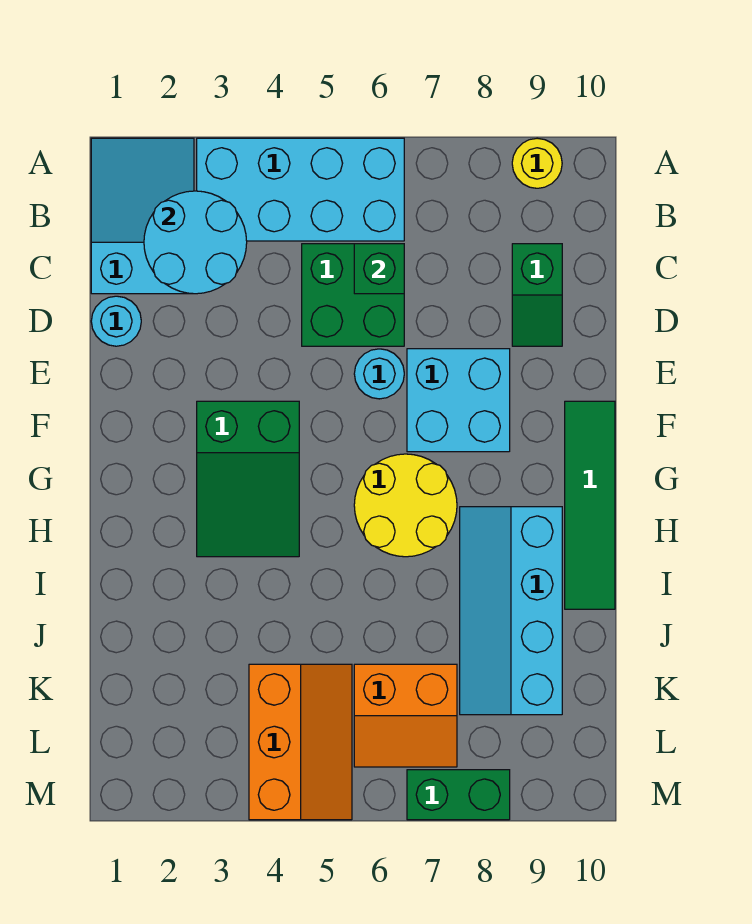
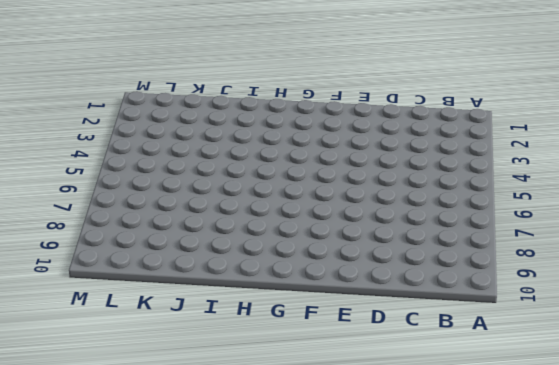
none -> cyan 2x3 slope [91,138,194,294]
none -> cyan 2x4 brick [197,138,404,241]
none -> yellow 1x1 round brick [512,138,562,188]

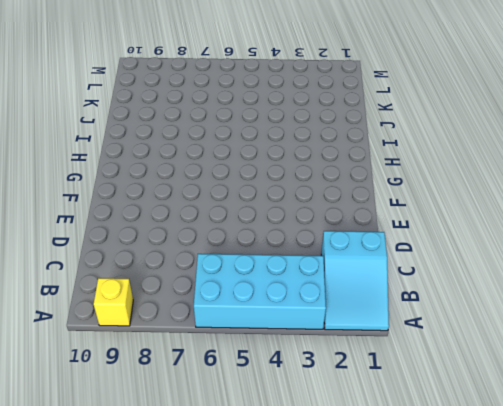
yellow 1x1 brick [94,278,133,326] -> yellow 1x1 round brick [512,138,562,188]
none -> green 2x2 brick [302,244,404,346]
none -> green 1x2 slope [512,244,562,346]
none -> cyan 1x1 round brick [91,296,141,346]

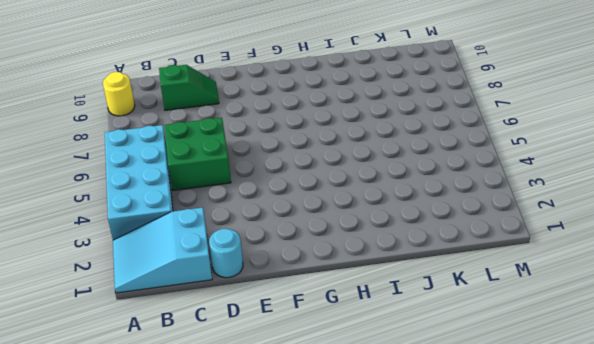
none -> cyan 1x1 round brick [354,349,404,399]
none -> cyan 2x2 brick [407,349,510,452]
none -> green 2x3 slope [197,401,299,557]

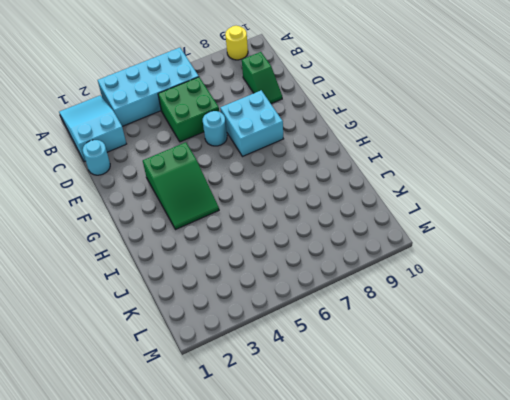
none -> green 1x4 tile [565,401,615,609]
none -> yellow 2x2 round brick [354,454,457,557]
none -> cyan 2x4 slope [460,507,562,715]

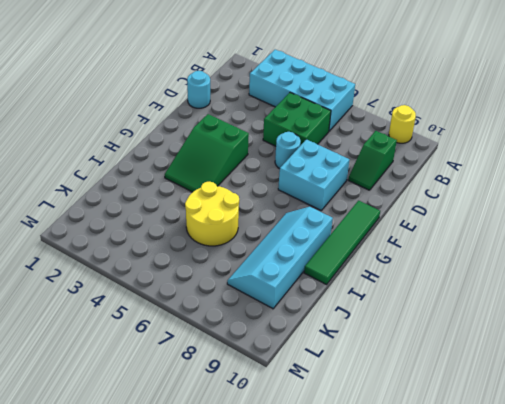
yellow 2x2 round brick [185,182,239,246] -> yellow 2x2 round brick moved to [354,454,457,557]
none -> cyan 2x3 slope [91,138,194,294]
none -> orange 2x3 slope [249,664,352,820]
none -> orange 2x2 slope [354,664,457,767]

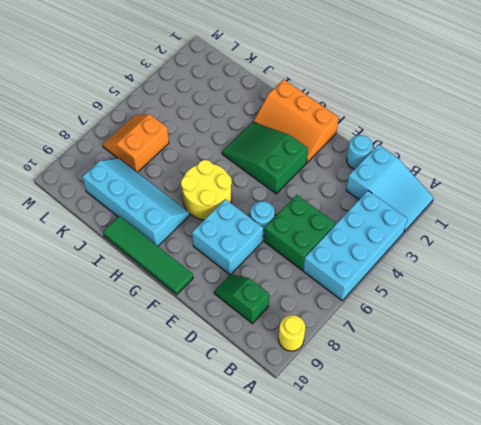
orange 2x3 slope [253,79,339,162] -> orange 2x3 slope moved to [249,664,352,820]
none -> green 1x2 brick [407,770,510,820]
none -> cyan 2x2 round brick [144,191,247,294]
none -> green 1x1 brick [354,244,404,294]

